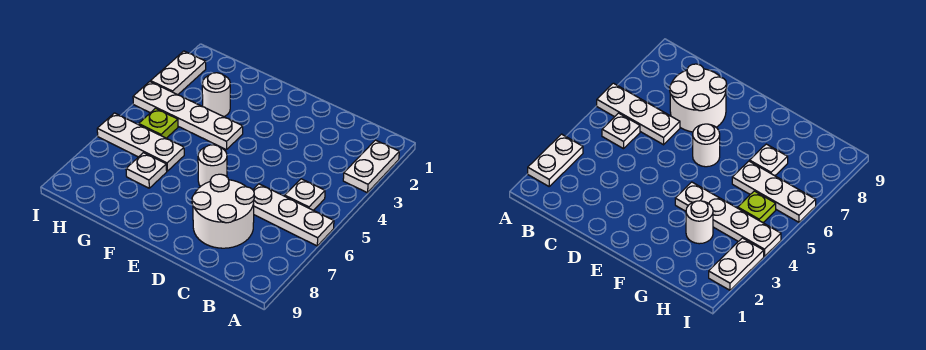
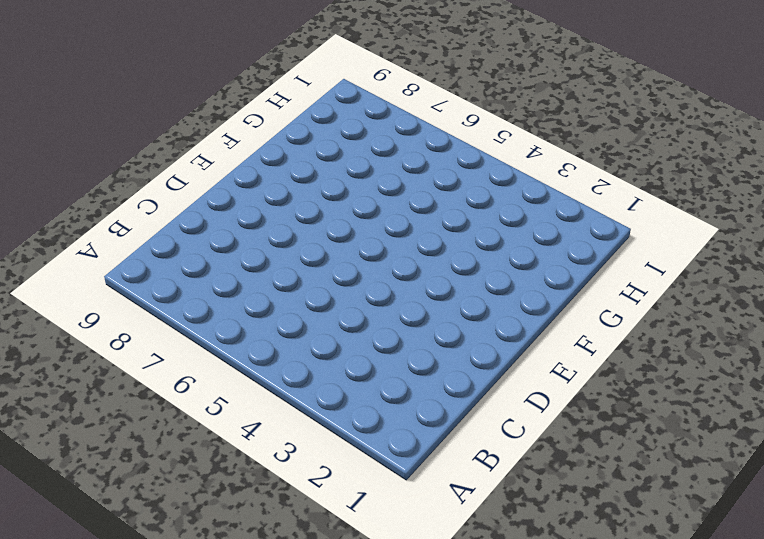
none -> white 1x2 plate [343,140,399,193]
none -> white 1x3 plate [253,184,334,246]

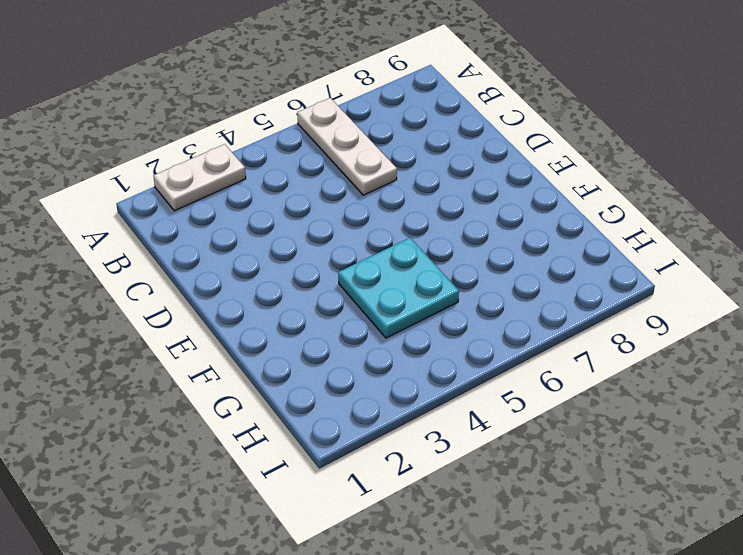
cyan 2x2 plate [338,238,459,338] -> white 1x4 plate [133,82,243,150]
none -> white 1x1 plate [285,179,325,210]
none -> white 2x2 round brick [192,174,254,248]

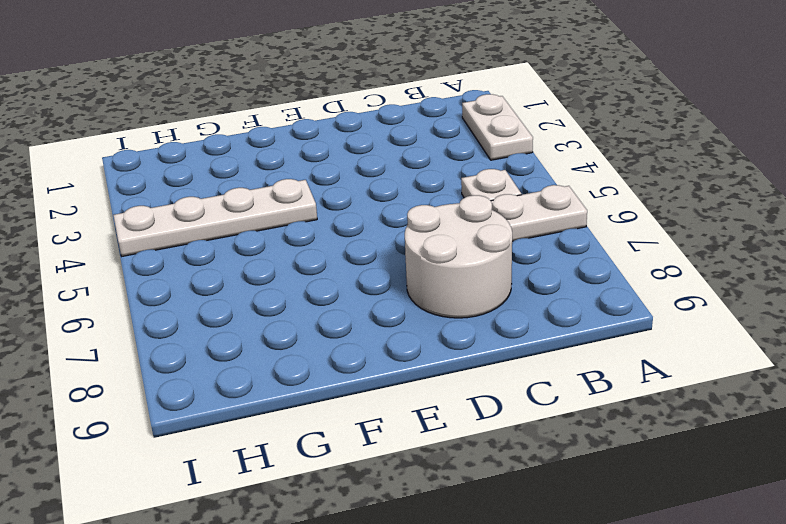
none -> white 1x1 round brick [198,145,227,187]
none -> white 1x1 round brick [202,73,230,117]

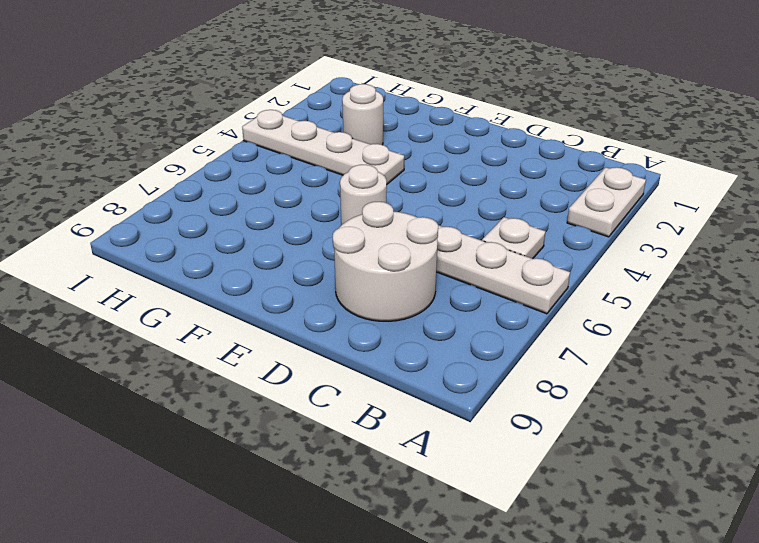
none -> white 1x3 plate [97,113,184,171]
none -> white 1x1 plate [126,153,167,188]

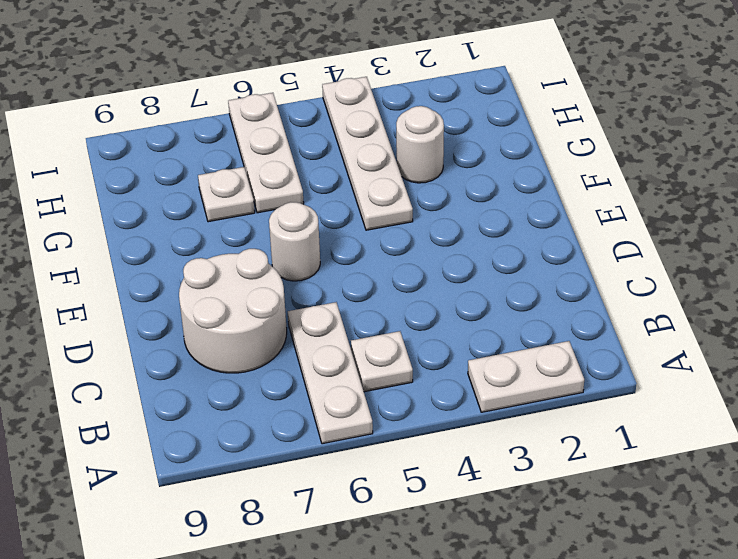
none -> lime 1x1 plate [139,108,178,138]
none -> white 1x2 plate [151,51,206,95]

